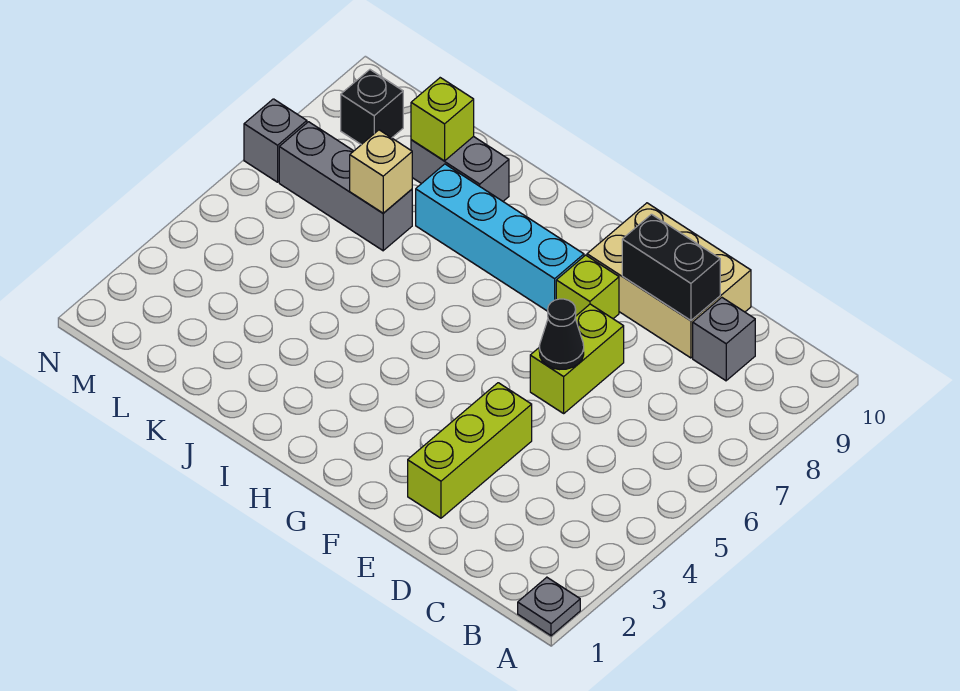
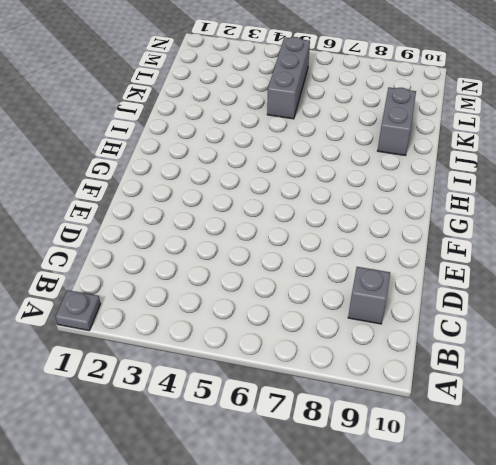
grey 1x3 brick [267,37,310,119] -> grey 1x3 brick moved to [279,122,412,251]
none -> tan 2x3 brick [587,203,751,358]
none -> lime 1x3 brick [408,383,532,518]
none -> lime 1x2 brick [530,304,624,413]

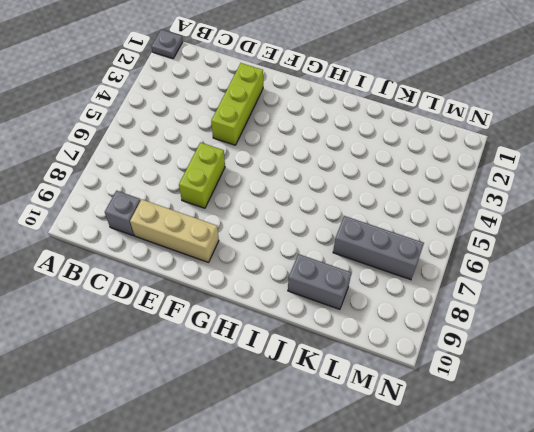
tan 1x3 brick [130,199,219,263] -> tan 2x3 brick [587,203,751,358]
none -> lime 1x1 brick [556,255,619,319]
none -> cyan 1x4 brick [416,164,584,311]
none -> black 1x1 brick [341,70,403,145]

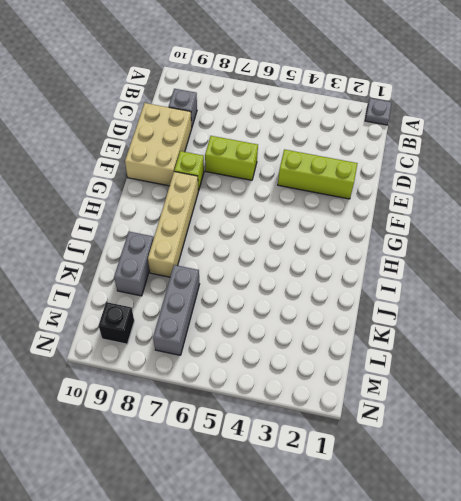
tan 1x4 brick [148,172,198,277] -> cyan 1x4 brick [416,164,584,311]
none -> grey 1x1 brick [244,99,307,182]
none -> black 1x2 brick [622,214,720,321]
none -> black 1x1 cone [539,299,584,370]

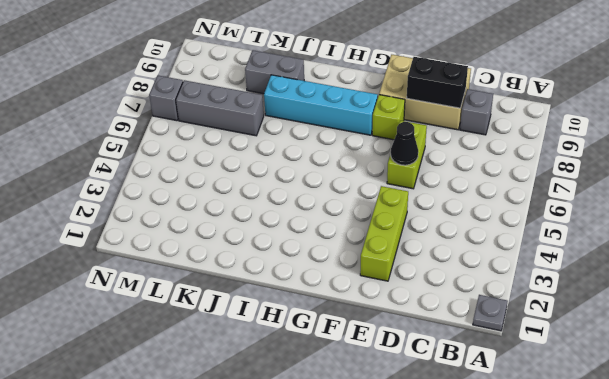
none -> black 1x1 brick [341,70,403,145]
none -> tan 1x1 brick [350,130,412,213]
none -> lime 1x1 brick [411,78,474,161]

